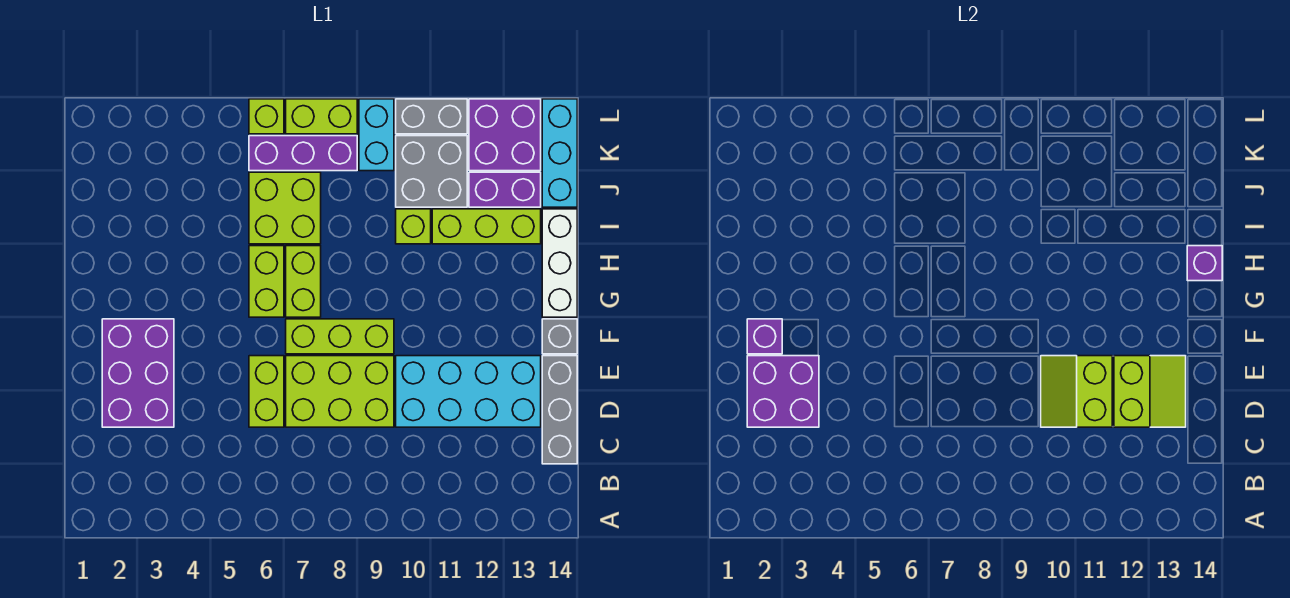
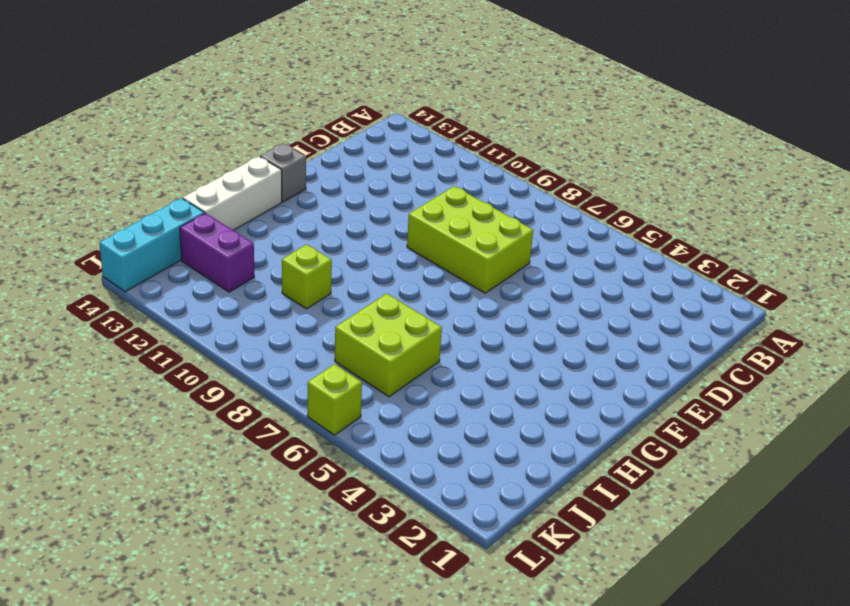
none -> grey 1x3 brick [542,356,577,464]
none -> purple 2x3 brick [102,319,174,427]
none -> lime 1x2 brick [249,356,284,427]

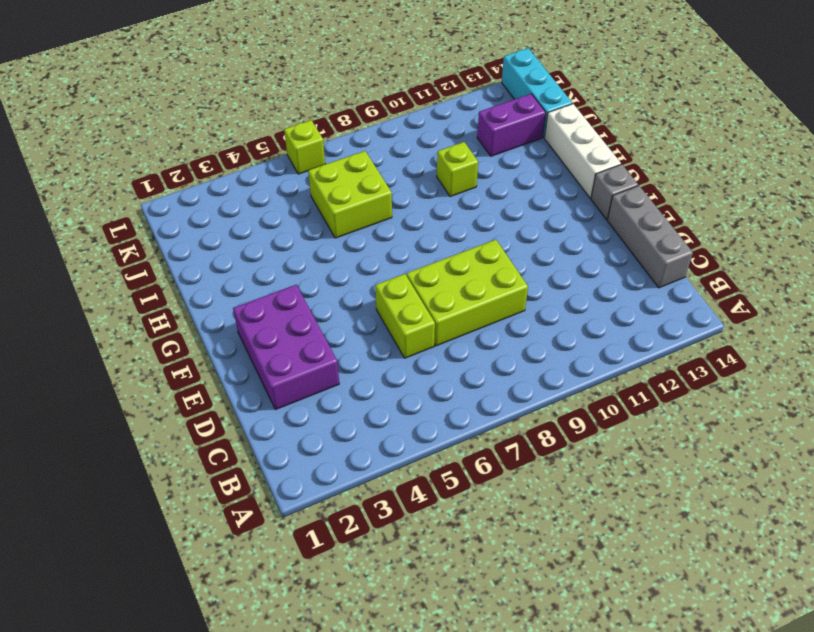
none -> cyan 2x4 brick [396,356,541,427]
none -> lime 1x3 brick [286,319,394,354]
none -> lime 1x2 brick [249,246,284,317]

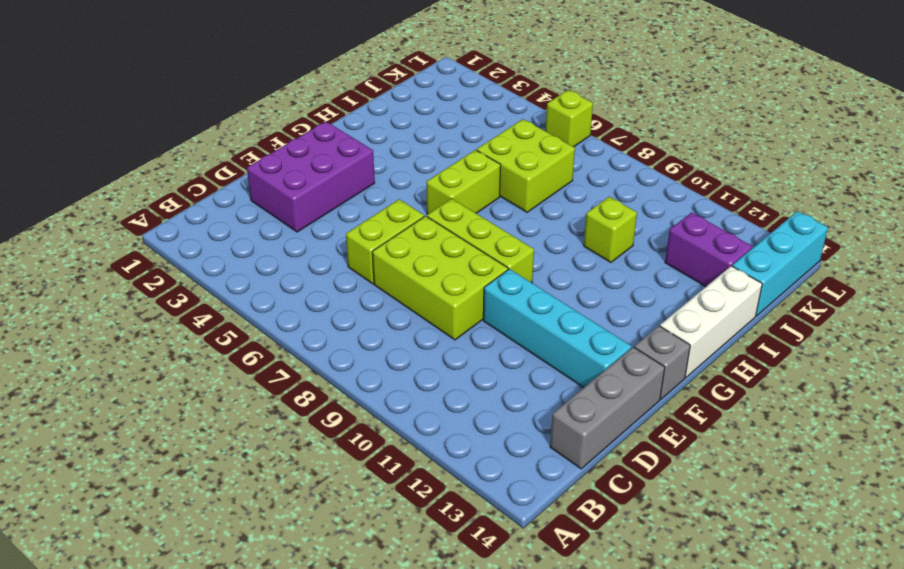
cyan 1x4 brick [483,269,632,388] -> cyan 2x4 brick [396,356,541,427]
none -> lime 1x2 brick [286,246,321,317]
none -> lime 1x3 brick [432,209,541,244]
none -> grey 2x2 brick [396,136,467,207]

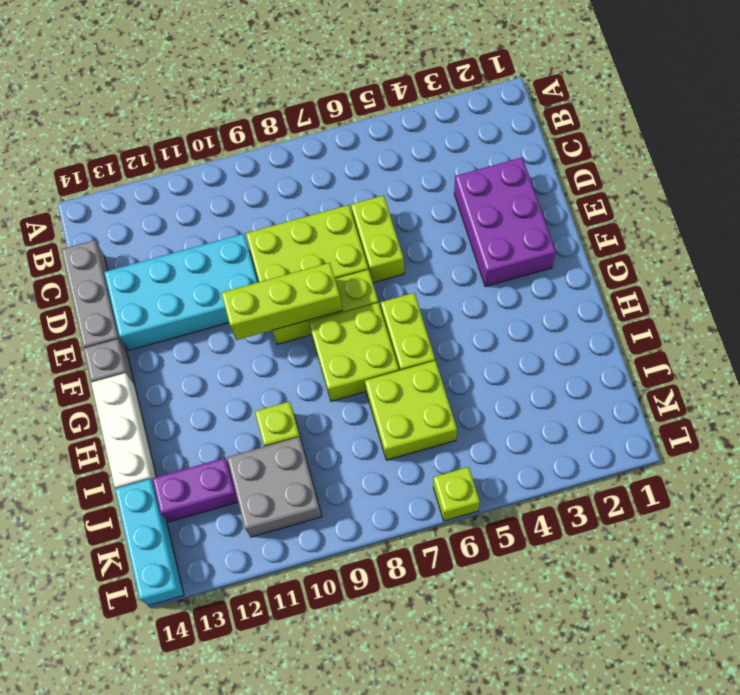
lime 1x3 brick [222,263,342,340] -> lime 1x3 brick moved to [432,209,541,244]
lime 2x2 brick [309,303,399,401] -> lime 1x2 brick [286,246,321,317]
none -> purple 1x3 brick [249,136,357,171]
none -> cyan 1x2 brick [359,99,394,171]
none -> purple 2x2 brick [469,99,541,171]

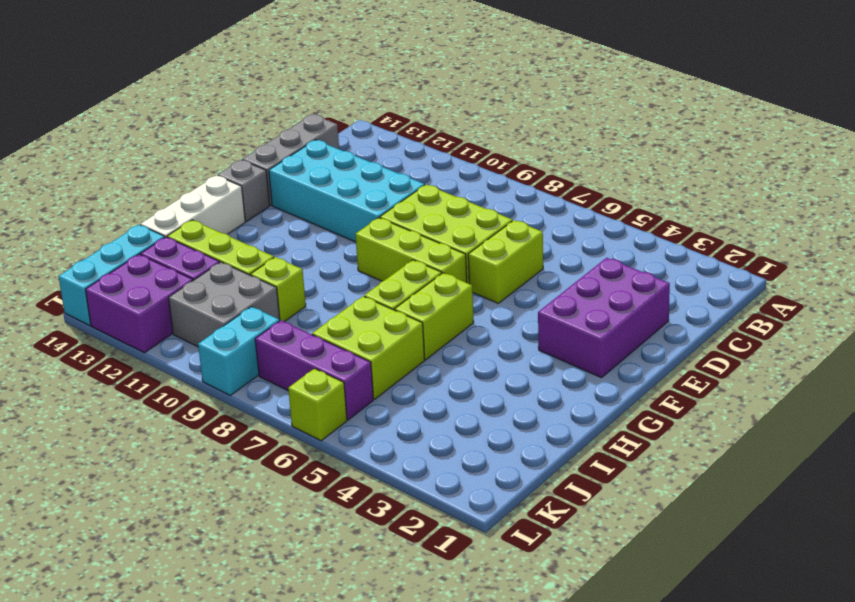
none -> lime 1x2 brick [286,99,357,134]
none -> grey 1x2 brick [396,99,467,134]
none -> purple 2x2 brick [747,356,819,427]

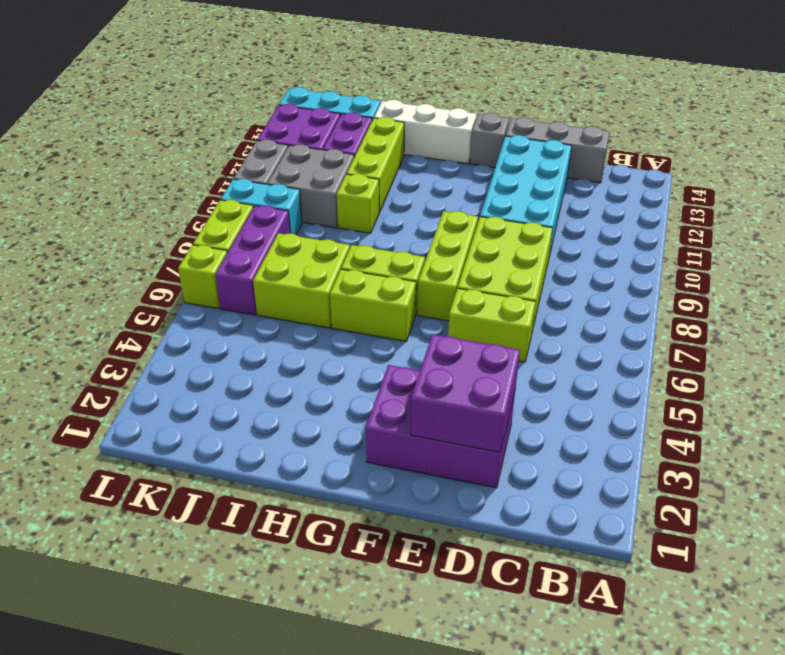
none -> lime 2x2 slope [1041,356,1112,427]
none -> lime 2x2 slope [1114,356,1186,427]
none -> purple 1x1 brick [747,319,782,354]

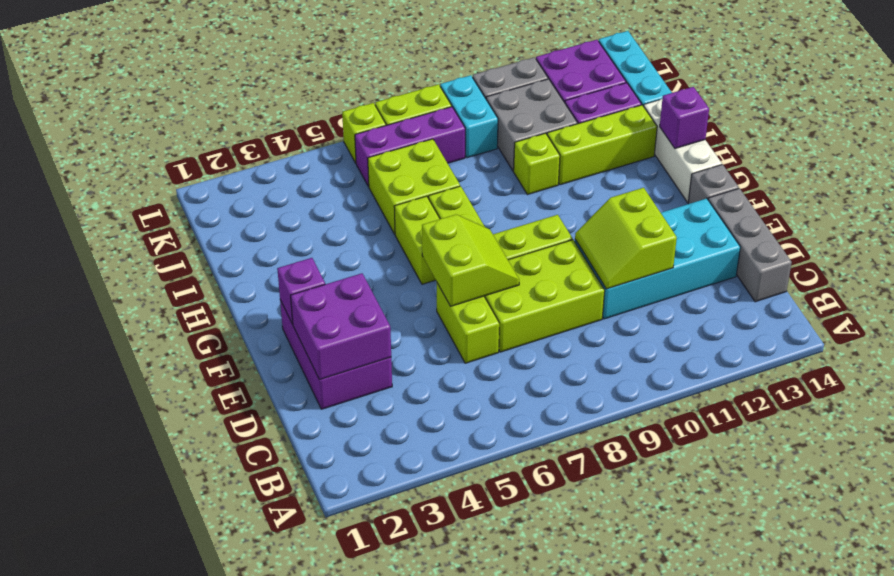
lime 2x2 slope [422,215,519,306] -> lime 2x2 slope moved to [1114,356,1186,427]

